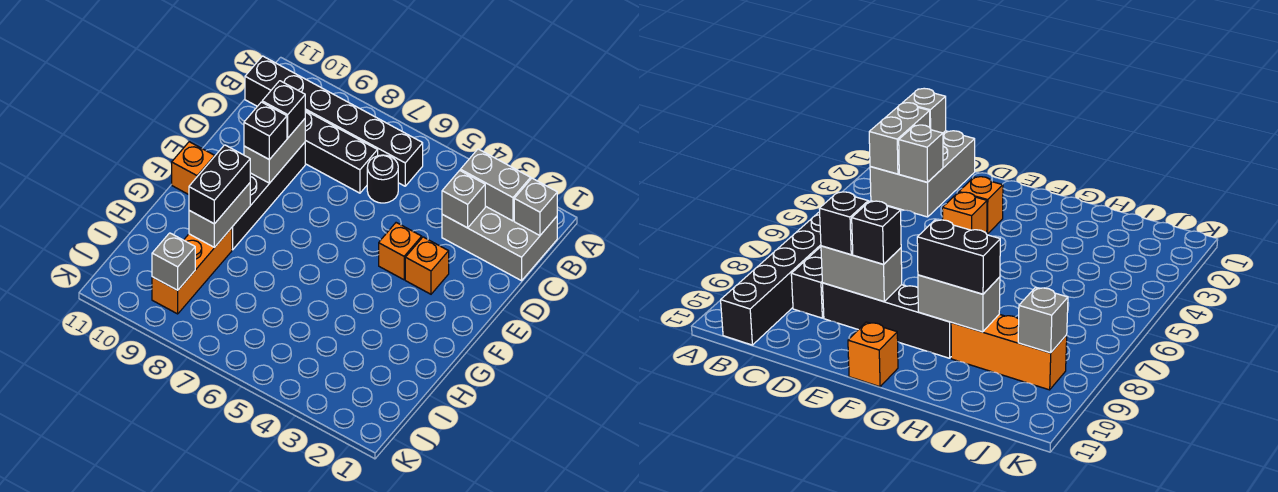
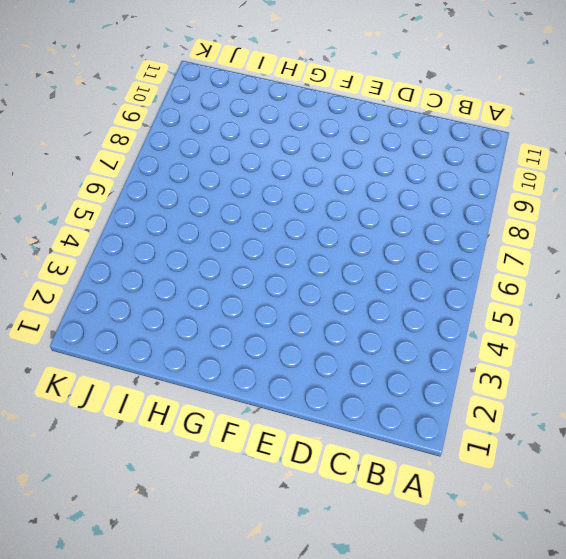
none -> grey 2x3 brick [442,206,557,281]
none -> black 1x6 brick [245,56,423,186]
none -> black 1x1 round brick [367,155,398,203]

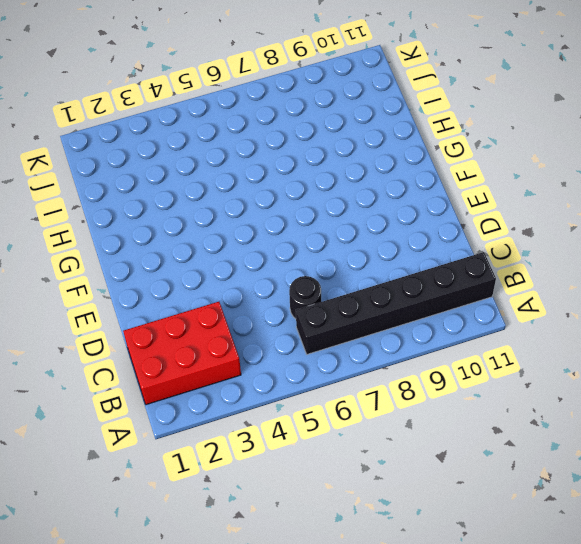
red 2x3 brick [123,302,241,405] -> grey 2x3 brick [442,206,557,281]
none -> black 1x3 brick [305,111,378,193]
none -> black 1x4 brick [232,143,305,250]
none -> orange 1x1 brick [405,237,449,294]

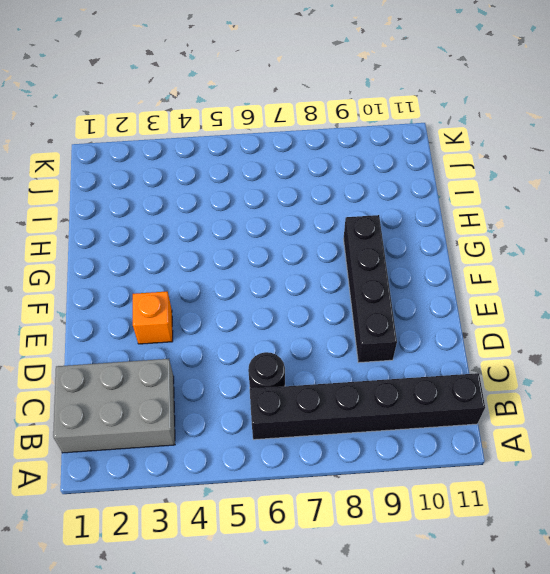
none -> black 1x3 brick [305,111,378,193]
none -> orange 1x1 brick [379,223,422,280]
none -> orange 1x1 brick [172,142,215,195]

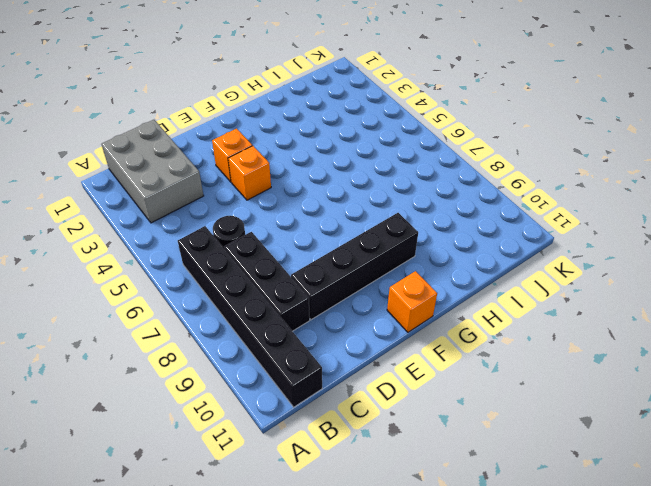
none -> orange 1x3 brick [152,228,232,314]
none -> grey 1x1 brick [514,178,557,235]
none -> grey 1x2 brick [460,149,531,221]

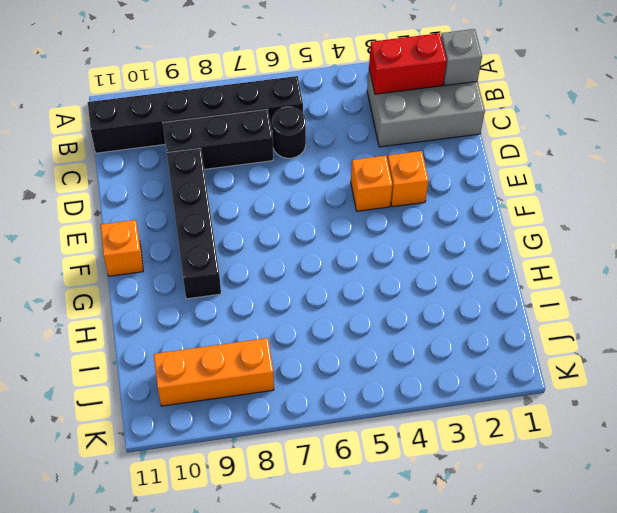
red 1x2 brick [369,33,447,94] -> grey 1x2 brick [460,149,531,221]
orange 1x3 brick [154,338,274,406] -> orange 1x3 brick turned to [152,228,232,314]
none -> grey 1x1 brick [442,170,485,228]
none -> grey 1x2 brick [244,119,305,183]
none -> grey 1x2 brick [189,183,250,248]

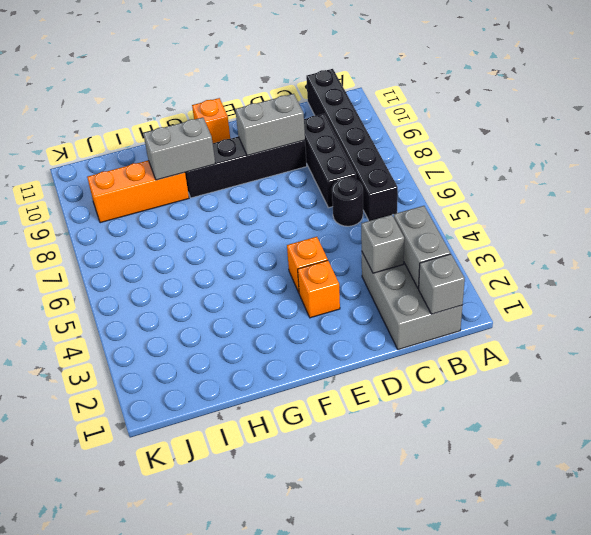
none -> grey 1x1 brick [152,233,195,290]
none -> black 1x1 brick [262,81,305,138]
none -> black 1x1 brick [244,102,287,160]

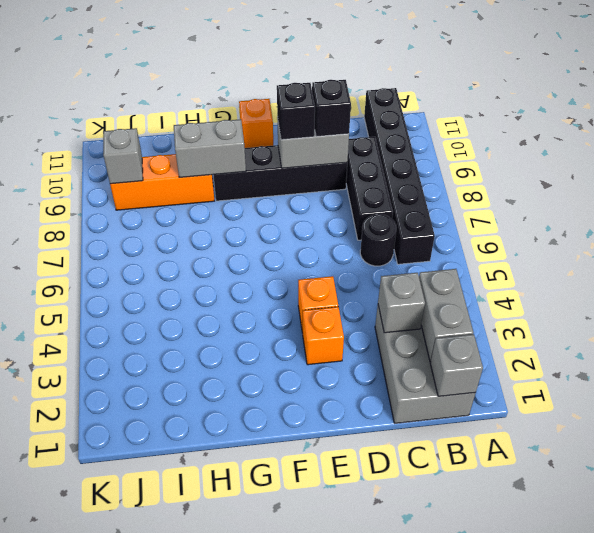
none -> black 1x2 brick [189,145,250,224]

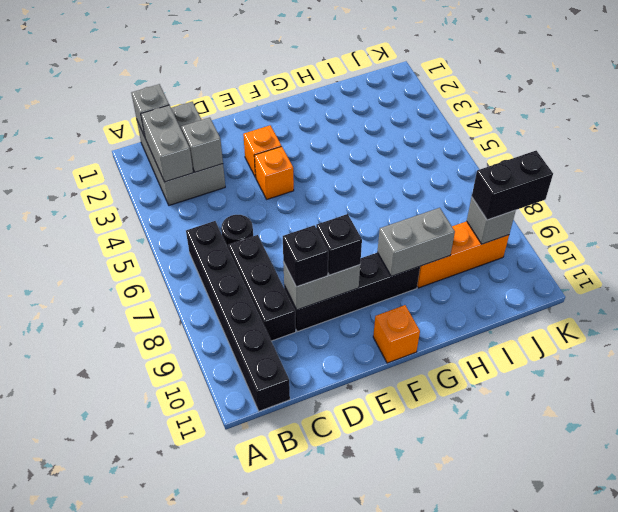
black 1x2 brick [472,151,553,220] -> black 1x2 brick moved to [189,145,250,224]

